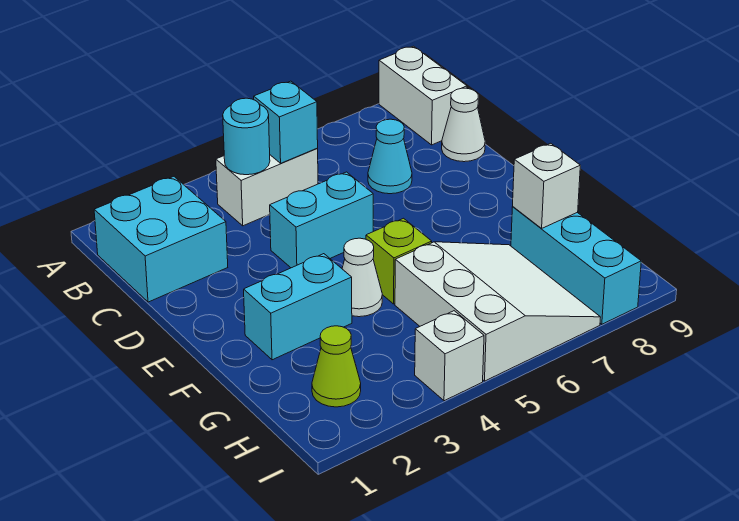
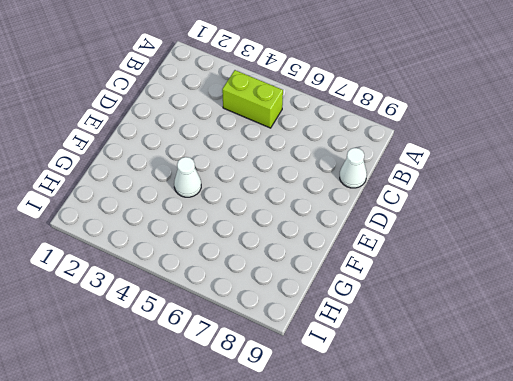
lime 1x2 brick [222,70,283,128] -> white 1x2 brick [216,149,318,226]
none -> white 1x2 brick [379,46,467,145]
none -> cyan 2x2 brick [94,177,228,302]
none -> cyan 1x1 cone [368,119,412,194]

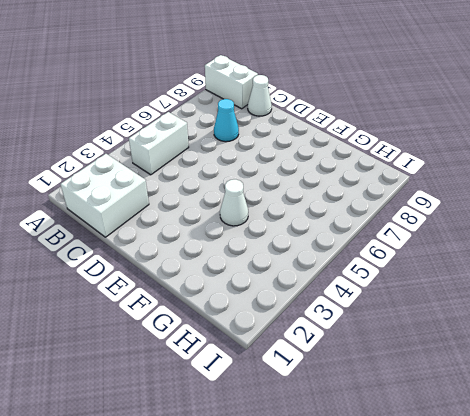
white 2x2 brick [60,154,149,237] -> cyan 2x2 brick [94,177,228,302]
none -> cyan 1x2 brick [270,172,373,268]
none -> cyan 1x2 brick [244,254,352,360]
none -> lime 1x1 brick [366,218,432,304]

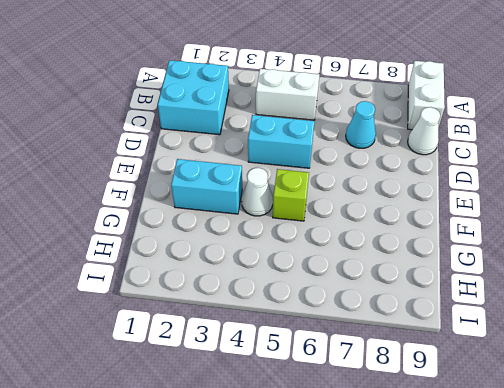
none -> white 3x3 slope [395,242,601,381]
none -> cyan 1x3 brick [511,207,641,324]
none -> lime 1x1 cone [312,326,361,407]

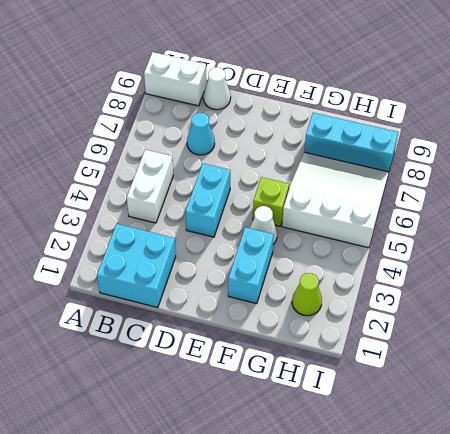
none -> white 1x1 brick [415,311,484,401]
none -> cyan 1x1 round brick [223,98,270,175]
none -> cyan 1x1 brick [254,81,318,163]

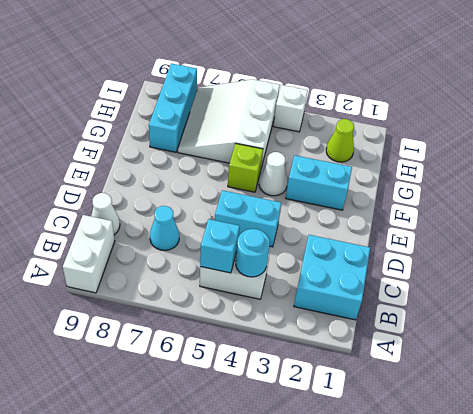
none -> white 1x1 brick [513,143,580,228]

